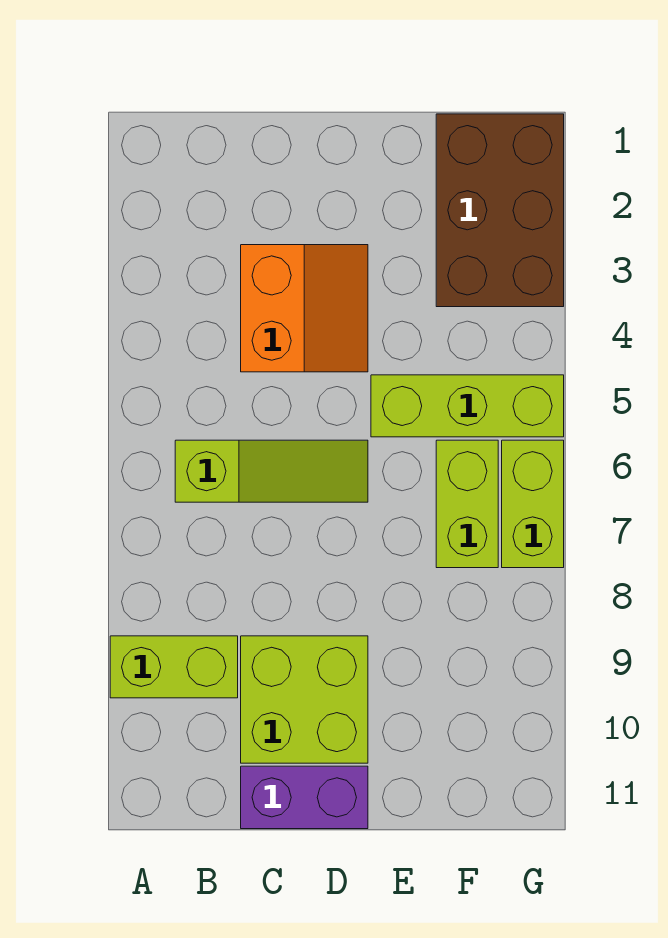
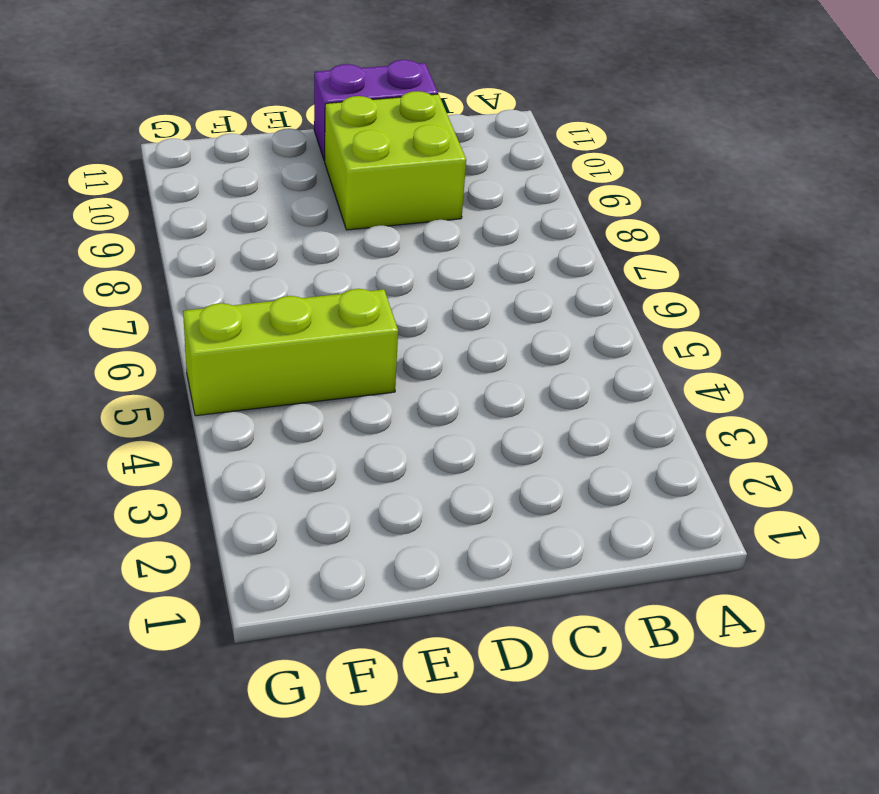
none -> lime 1x2 brick [110,636,238,698]
none -> lime 1x3 slope [175,440,368,502]

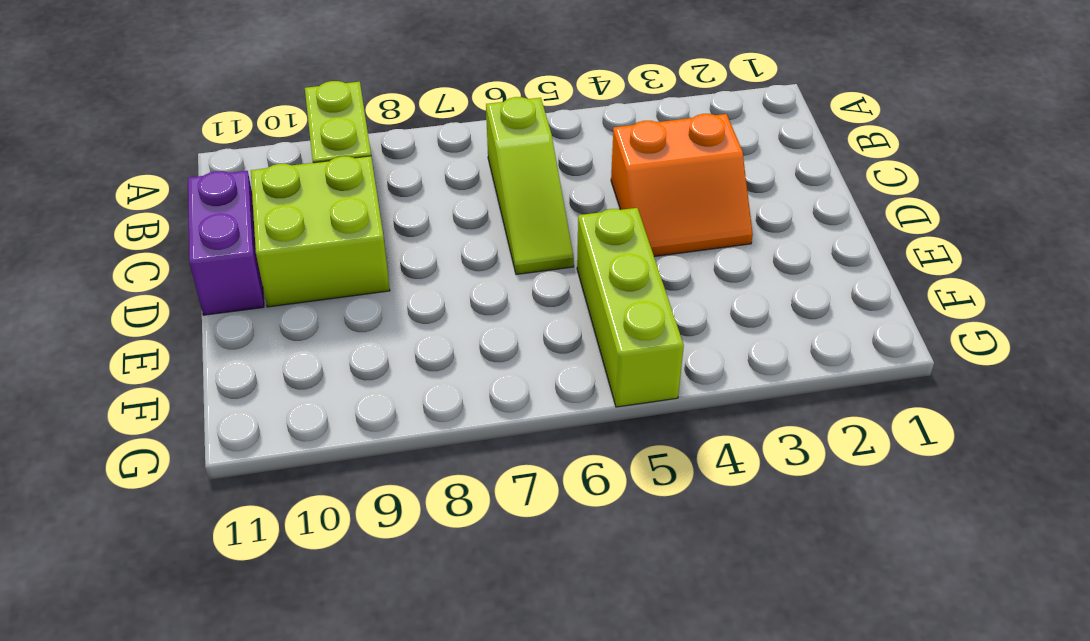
none -> brown 2x3 brick [436,114,564,307]
none -> lime 1x2 brick [436,440,498,568]

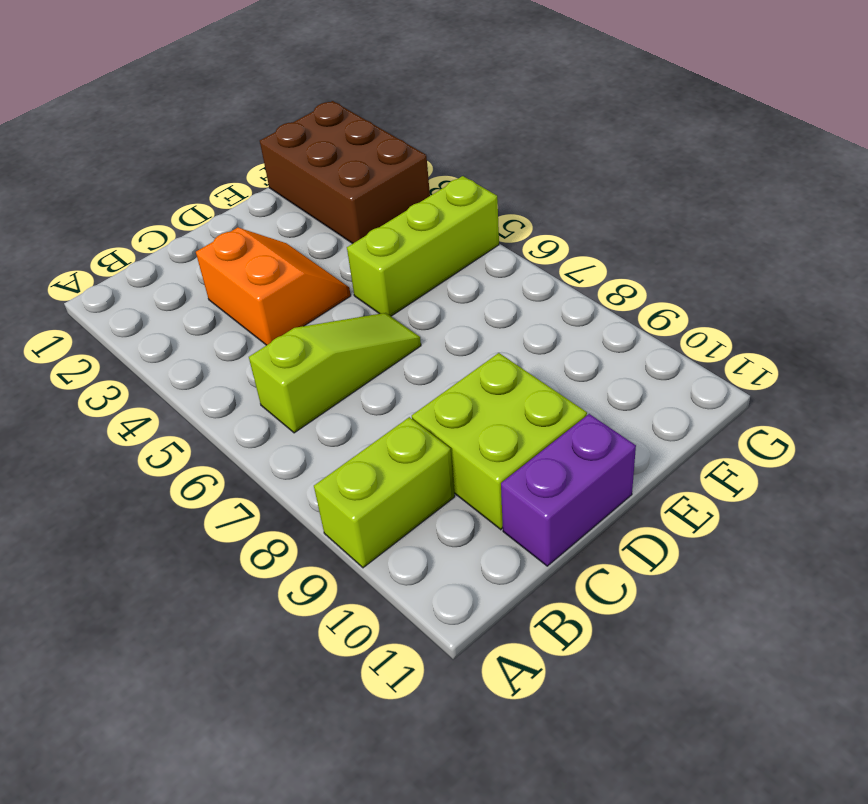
none -> lime 1x2 brick [436,440,498,568]
none -> lime 1x2 brick [502,440,564,568]

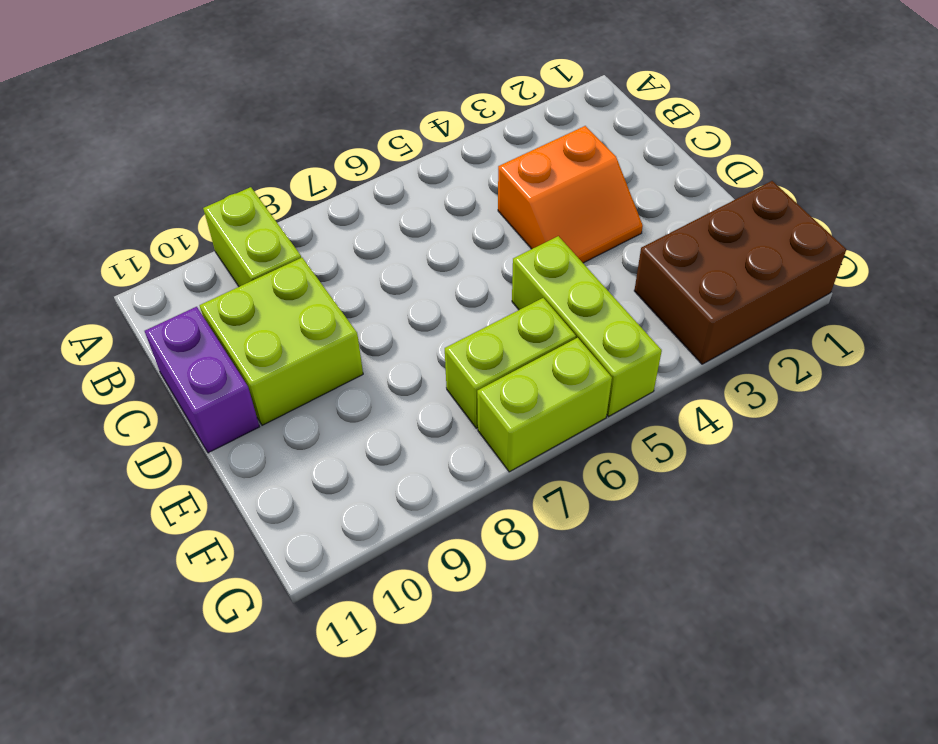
none -> lime 1x3 slope [175,440,368,502]

